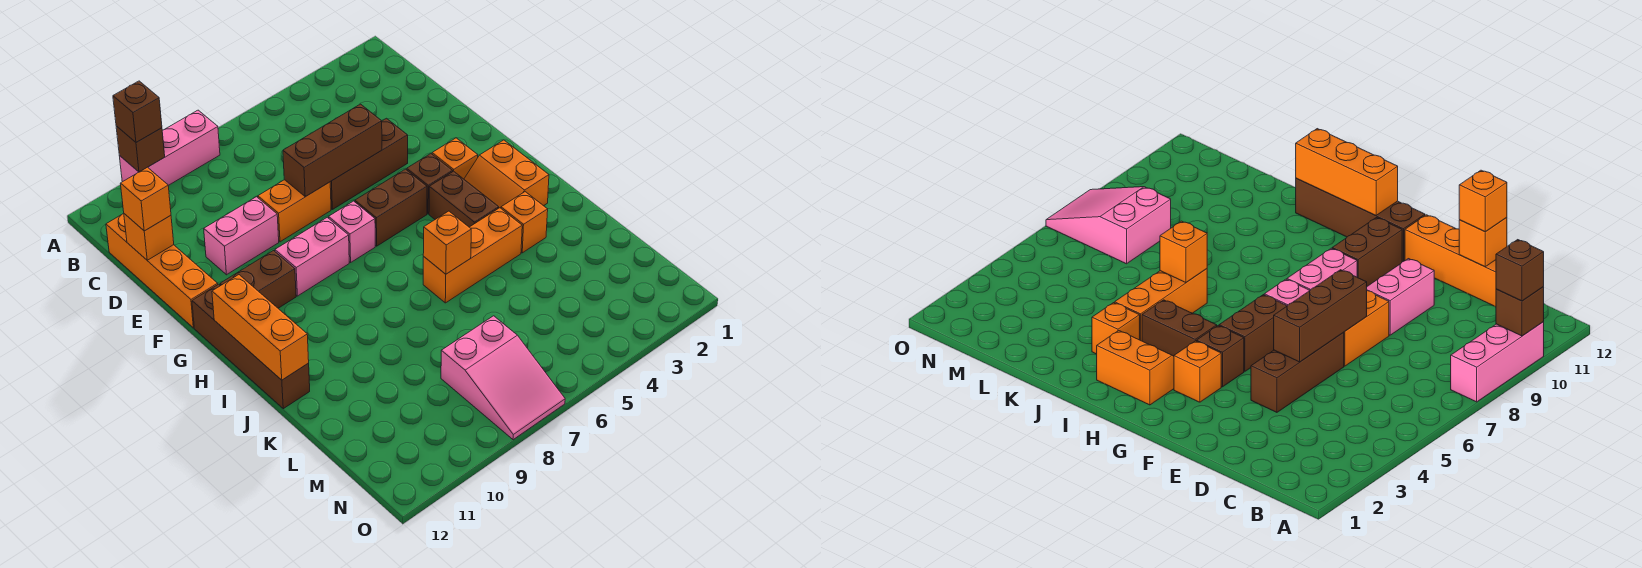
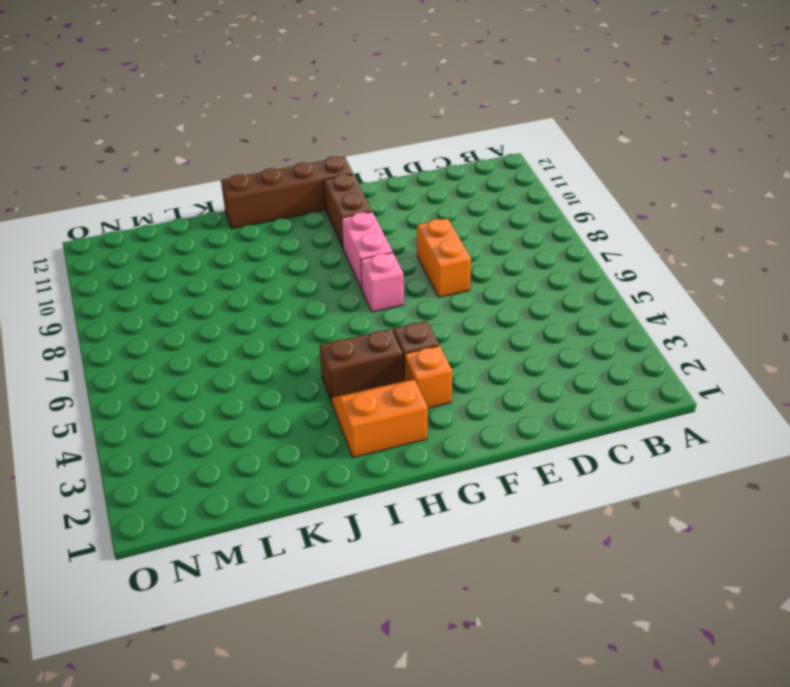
none -> pink 1x3 brick [120,110,220,185]
none -> orange 1x4 brick [106,214,218,328]
none -> brown 1x3 brick [330,118,408,209]

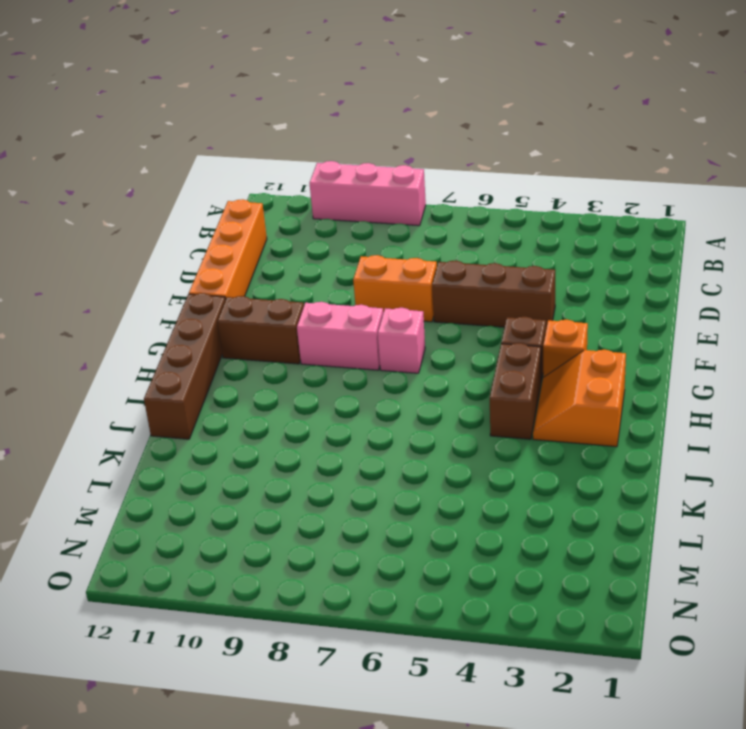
none -> pink 1x2 brick [204,197,279,275]
none -> brown 1x2 brick [355,169,427,246]
none -> orange 1x1 brick [501,192,548,253]

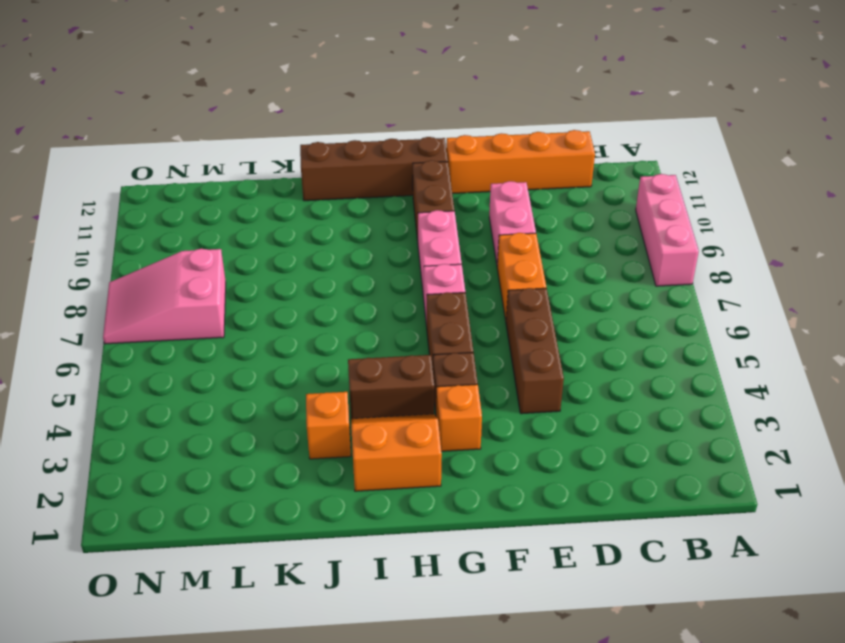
none -> orange 1x3 brick [423,208,522,303]
none -> brown 1x1 brick [116,126,165,172]
none -> orange 1x1 brick [124,214,174,260]

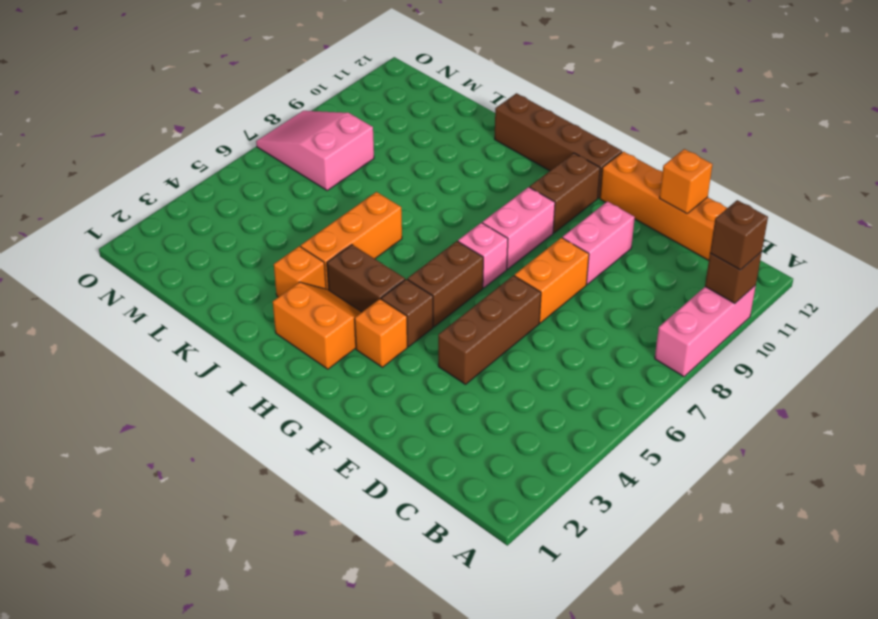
none -> brown 1x3 brick [283,104,382,197]
none -> orange 1x3 brick [212,275,309,380]
none -> orange 1x1 brick [423,211,471,274]

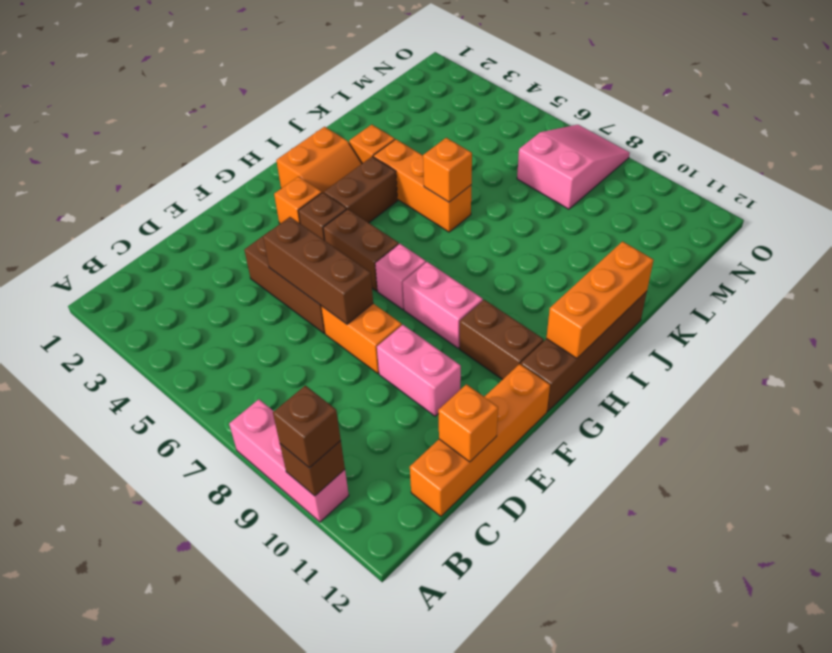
none -> orange 1x1 brick [120,167,171,231]

